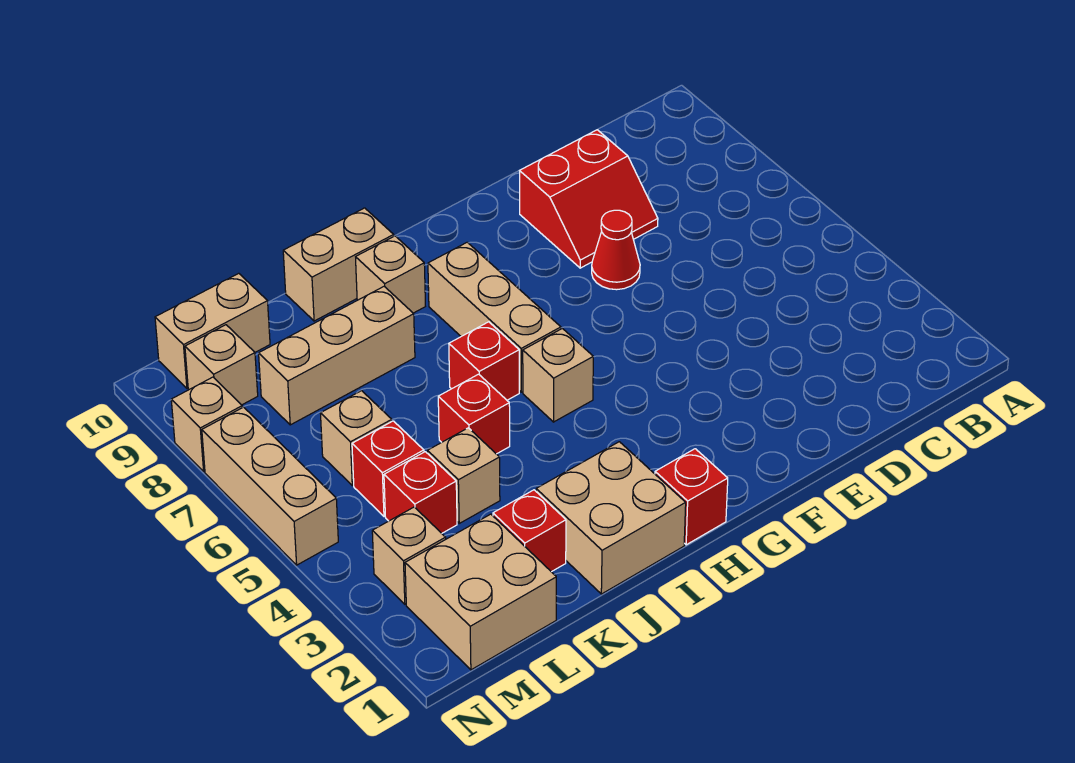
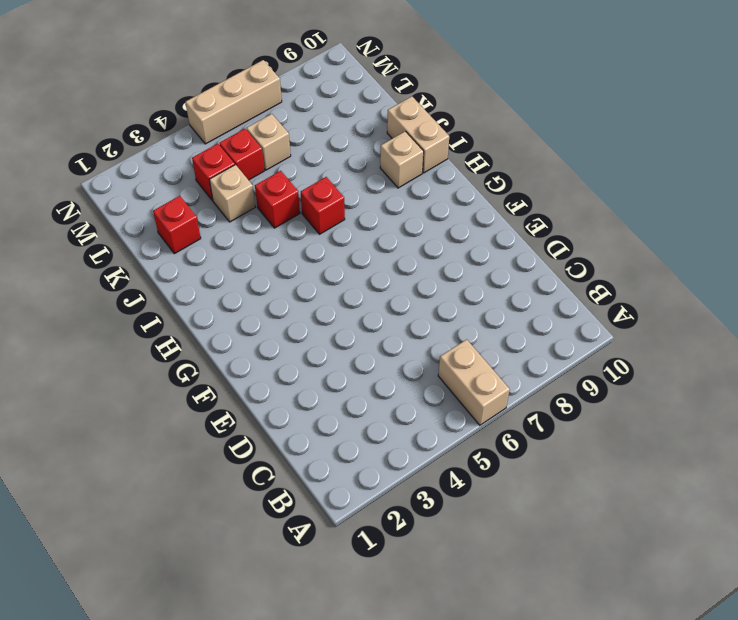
tan 1x2 brick [438,339,510,425] -> tan 1x2 brick moved to [155,273,270,388]
none -> red 2x2 slope [519,130,658,268]
none -> red 1x1 cone [592,210,640,290]
none -> red 1x1 brick [655,449,728,545]

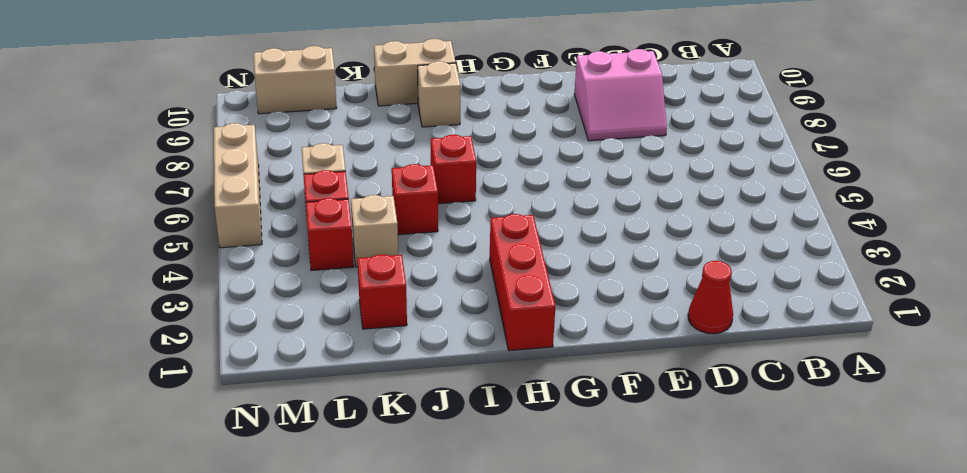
red 1x1 cone [688,261,733,334] -> red 1x1 cone moved to [592,210,640,290]
pink 2x2 slope [574,49,667,141] -> red 2x2 slope [519,130,658,268]
red 1x3 brick [490,214,555,351] -> red 1x1 brick [655,449,728,545]
none -> tan 1x1 brick [523,328,593,422]
none -> tan 1x3 brick [428,242,561,392]
none -> tan 2x2 brick [536,442,686,594]

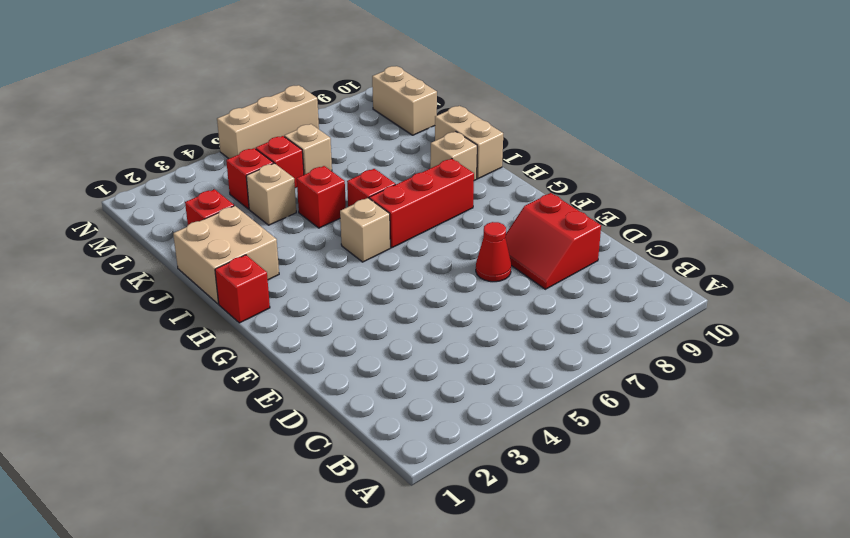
red 1x3 brick [369,159,474,248] -> tan 1x3 brick [428,242,561,392]
none -> tan 1x3 brick [259,286,415,425]
none -> tan 2x2 brick [405,514,556,670]
none -> tan 1x1 brick [372,507,446,604]

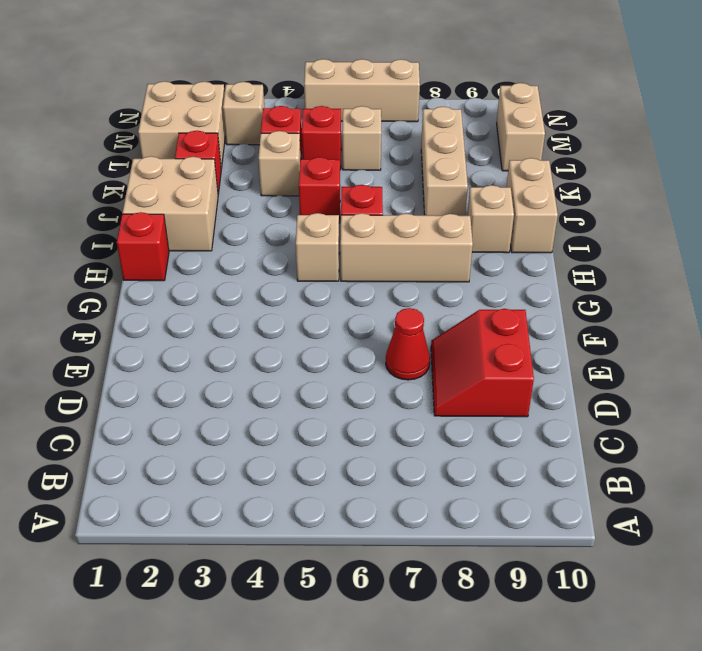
none -> tan 1x1 brick [185,325,258,405]
none -> tan 1x1 brick [171,377,242,471]

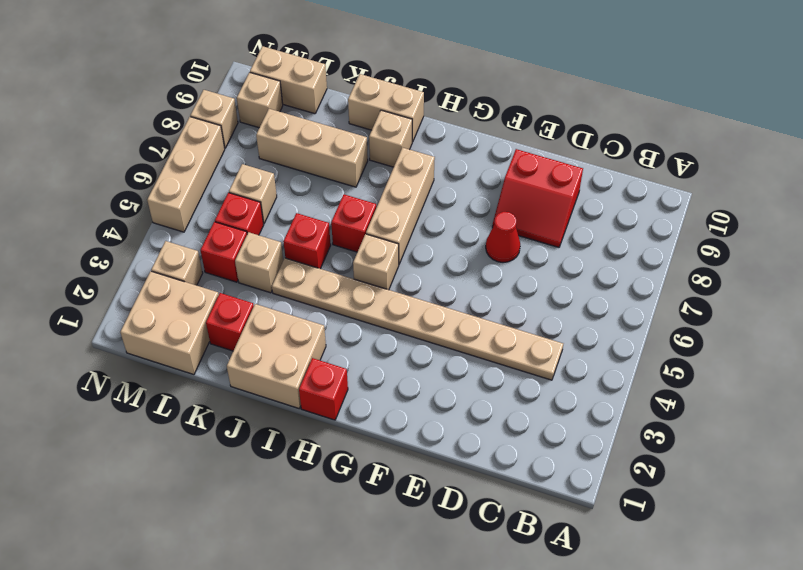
tan 1x8 plate [272,258,563,380] -> none

